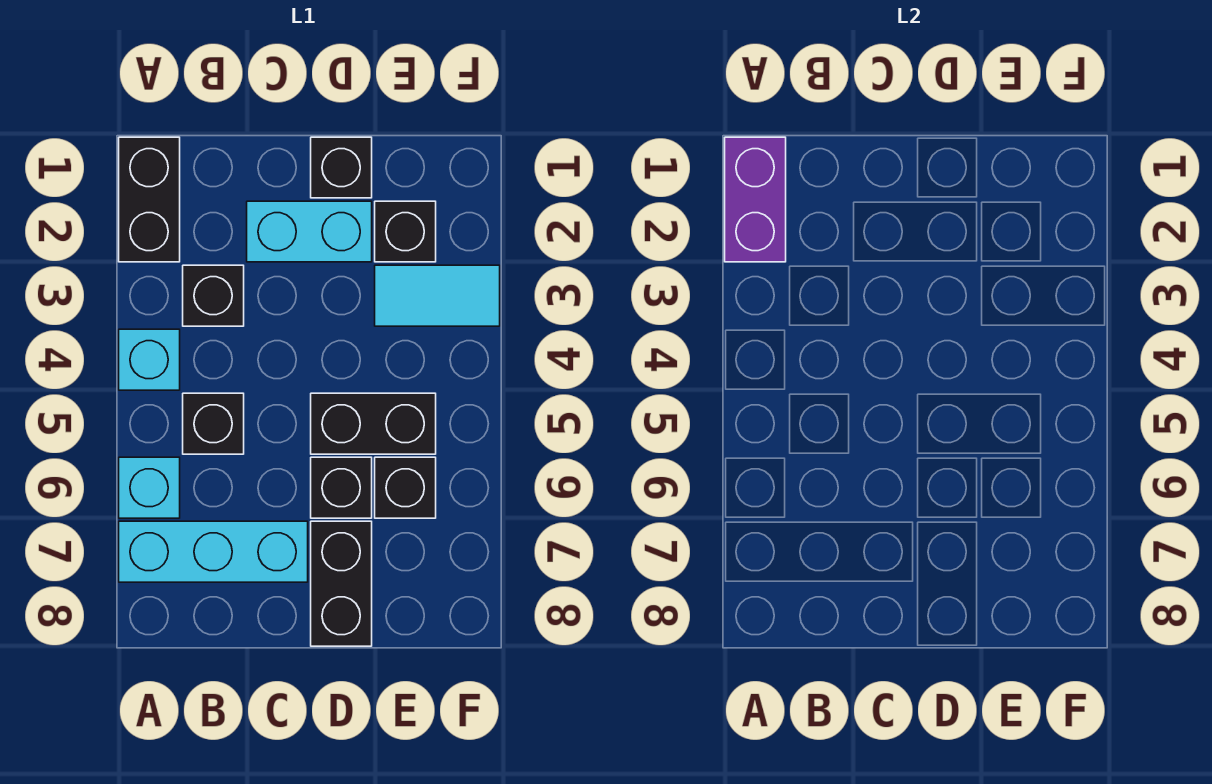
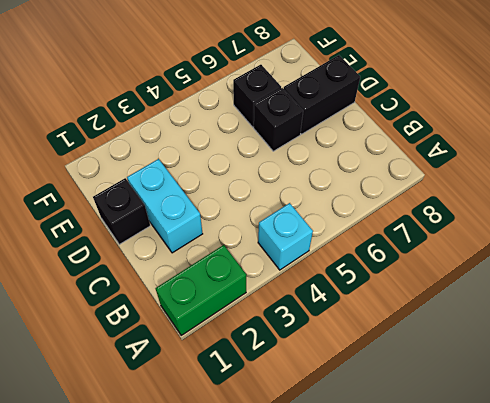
green 1x2 brick [155,245,246,336] -> black 1x2 brick [119,137,180,262]
none -> cyan 1x1 brick [119,457,180,518]
none -> cyan 1x3 brick [119,521,308,582]
none -> black 1x1 brick [183,265,244,326]

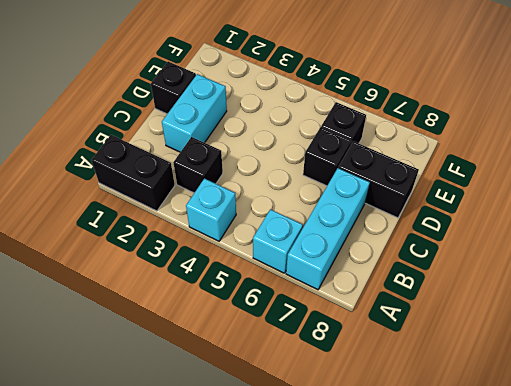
none -> black 1x1 brick [183,393,244,454]
none -> black 1x2 brick [311,393,436,454]
none -> black 1x1 brick [375,201,436,262]

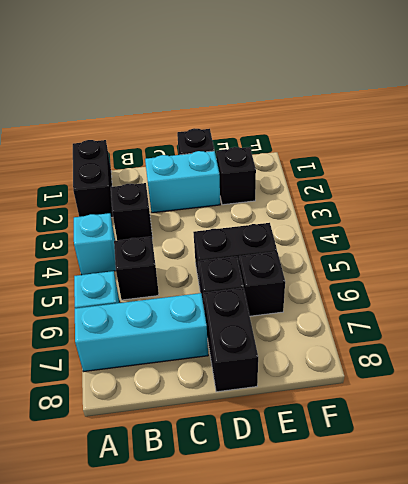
none -> cyan 1x2 tile [375,265,500,326]
none -> purple 1x2 brick [725,137,786,262]

